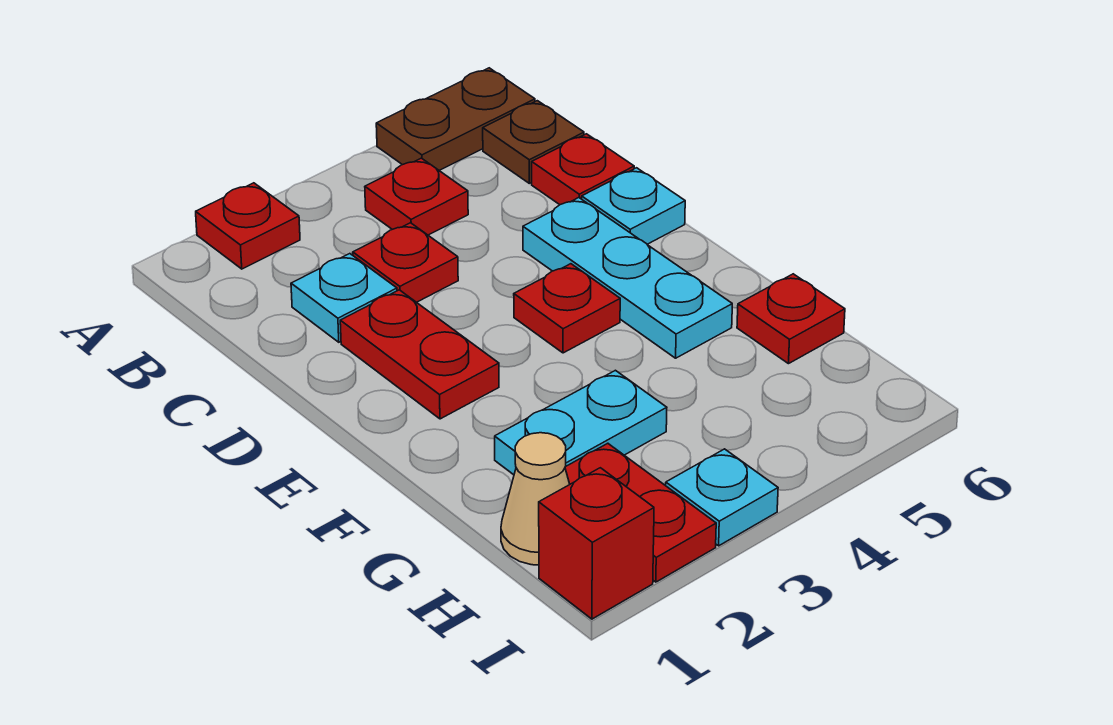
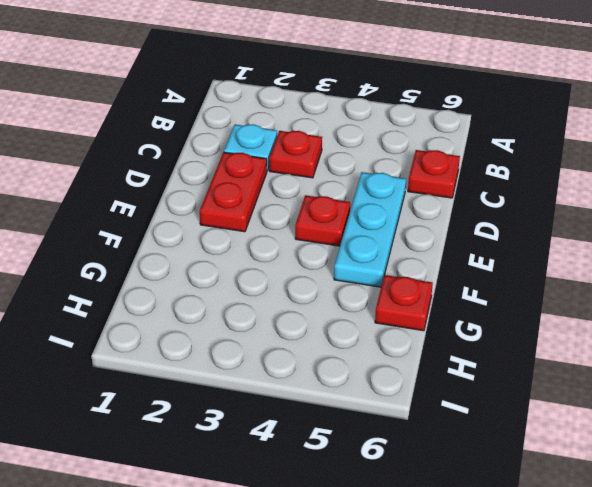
none -> red 1x1 plate [196,183,300,269]
none -> brown 1x2 plate [376,68,535,170]
none -> red 1x1 plate [365,158,468,235]

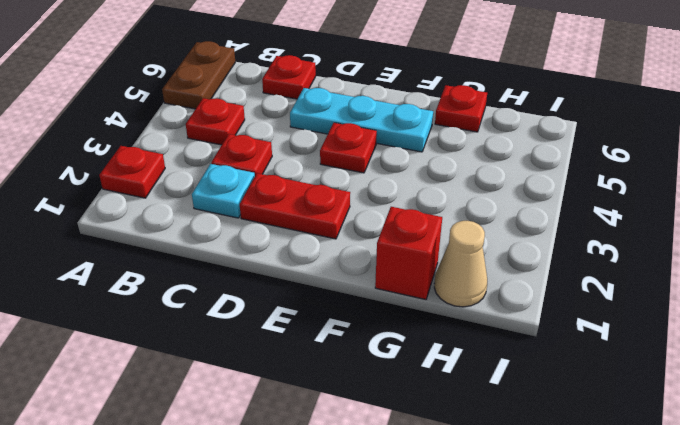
red 1x1 brick [375,207,442,299] -> red 1x1 brick moved to [539,468,654,619]
none -> brown 1x1 plate [483,101,584,183]
none -> cyan 1x1 plate [582,168,685,244]
none -> cyan 1x2 plate [495,370,667,475]

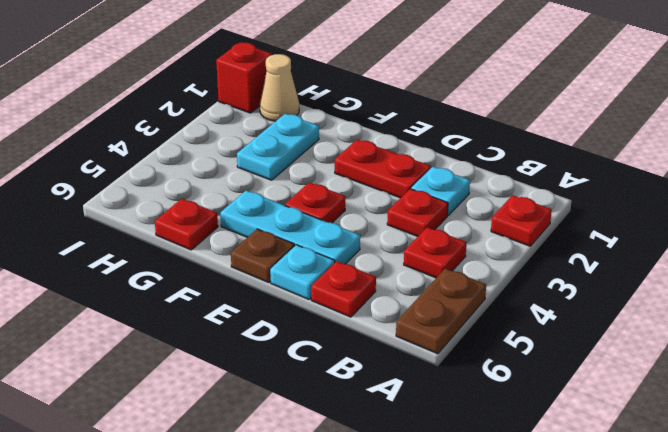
brown 1x1 plate [231,229,294,283] -> brown 1x1 plate moved to [483,101,584,183]
none -> red 1x2 plate [565,443,716,582]
none -> cyan 1x1 plate [666,449,778,546]

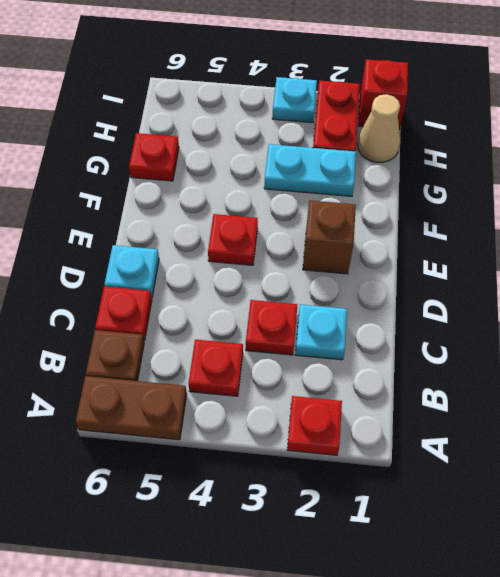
brown 1x1 brick [303,201,356,274] -> red 1x2 plate [340,290,499,419]
none -> cyan 1x3 plate [523,198,732,358]

